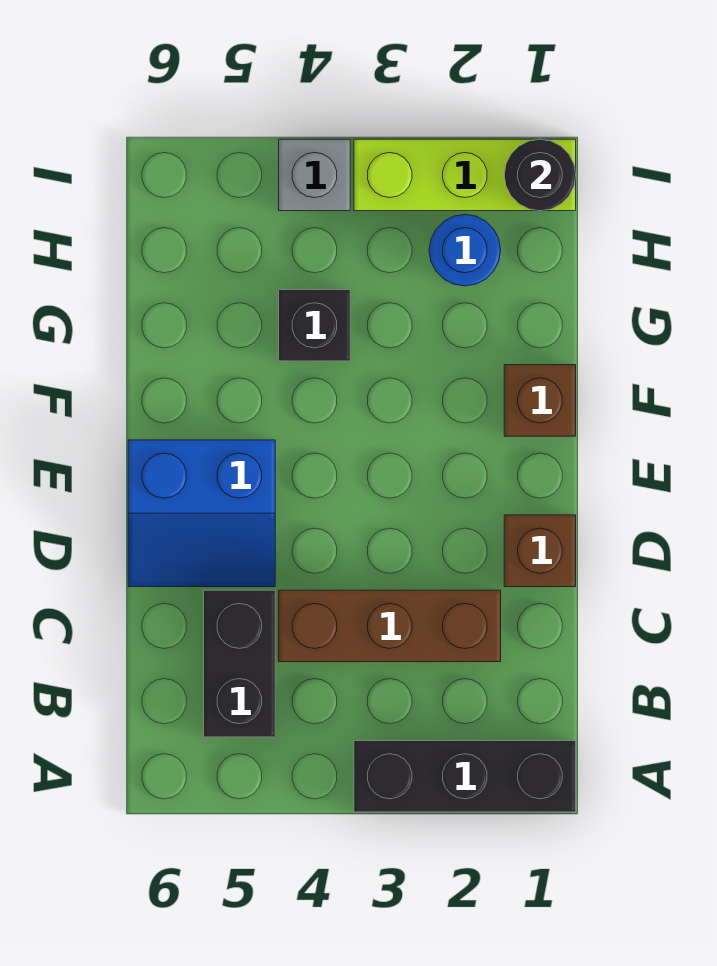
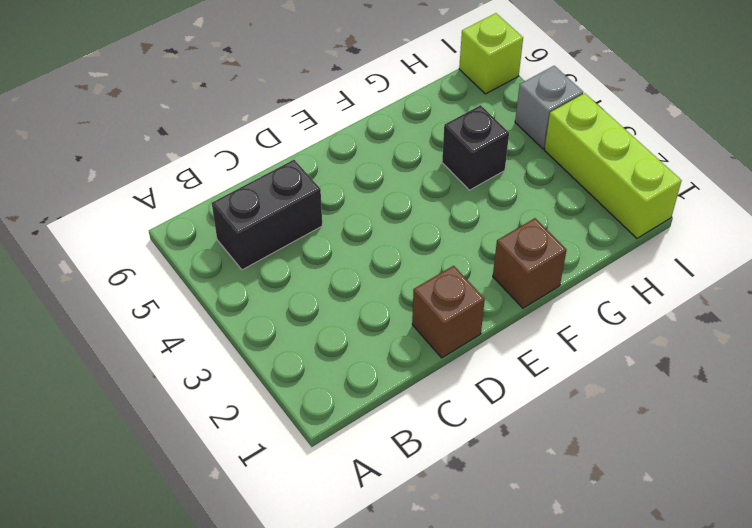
lime 1x1 brick [459,13,523,94] -> none
none -> black 1x3 brick [354,741,576,812]
none -> brown 1x3 brick [279,590,501,662]

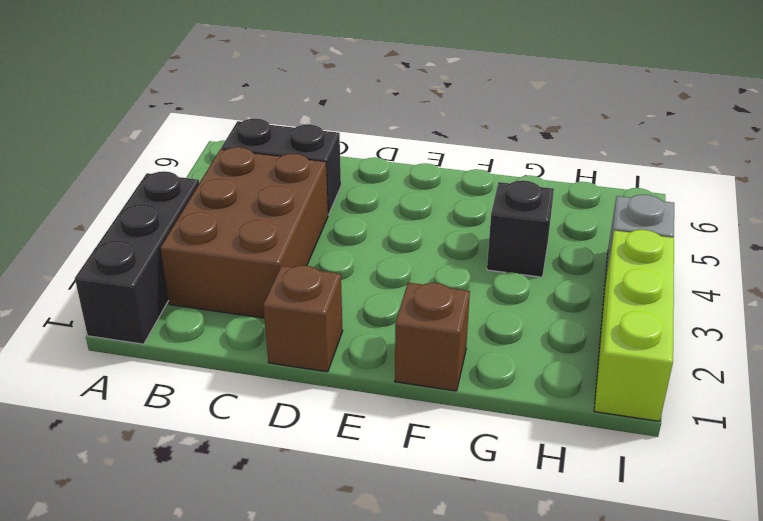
brown 2x3 brick [160,147,328,318] -> brown 1x3 brick [279,590,501,662]
none -> blue 2x2 slope [128,440,275,587]
none -> blue 1x1 round brick [429,214,501,286]

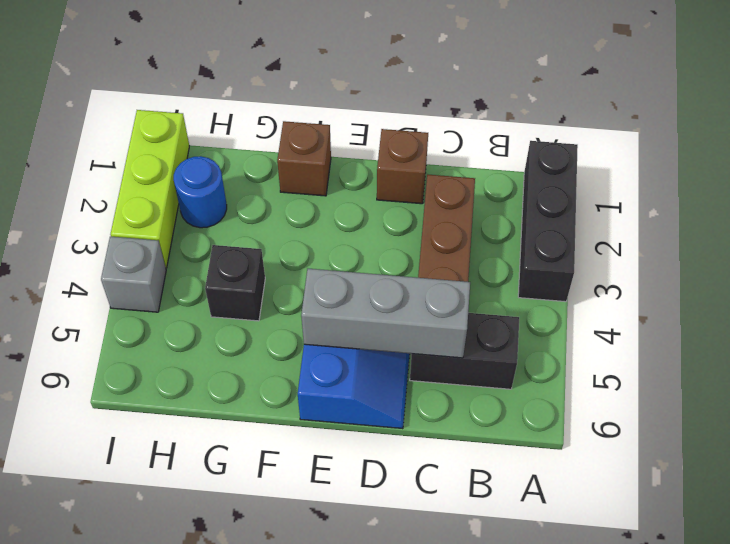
grey 1x3 brick [301,269,470,358] -> none
none -> black 1x1 round brick [504,139,576,211]

